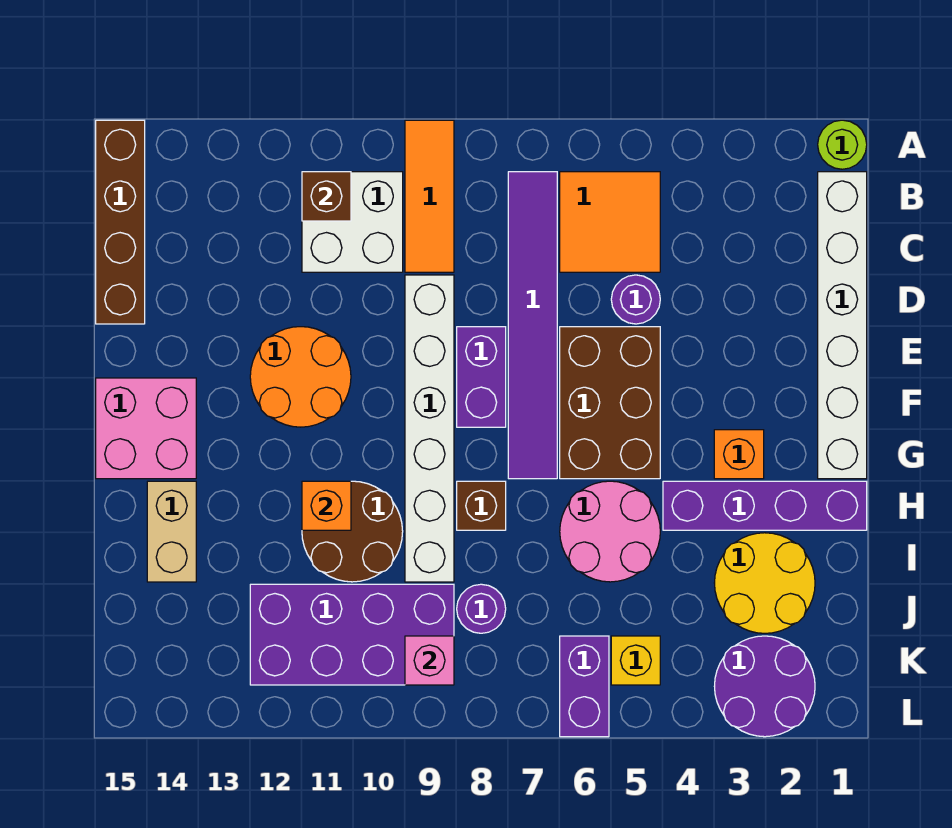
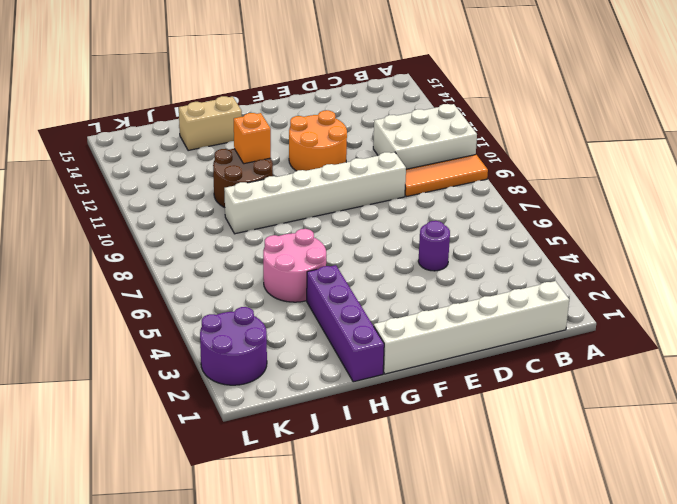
white 2x3 brick [373,104,477,169] -> white 2x2 brick [302,172,403,272]
none -> lime 1x1 round brick [818,120,867,169]
none -> brown 1x4 brick [96,120,145,324]
none -> orange 2x2 tile [560,172,660,272]

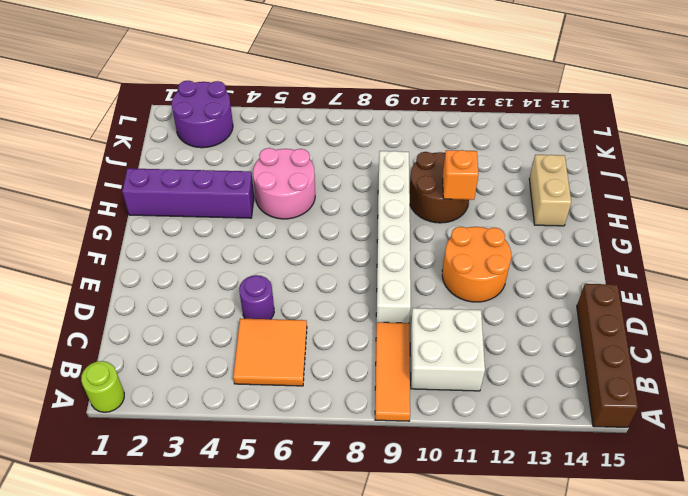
none -> white 1x6 brick [818,172,867,479]
none -> purple 1x6 tile [508,172,557,479]
none -> brown 2x3 brick [560,327,660,479]

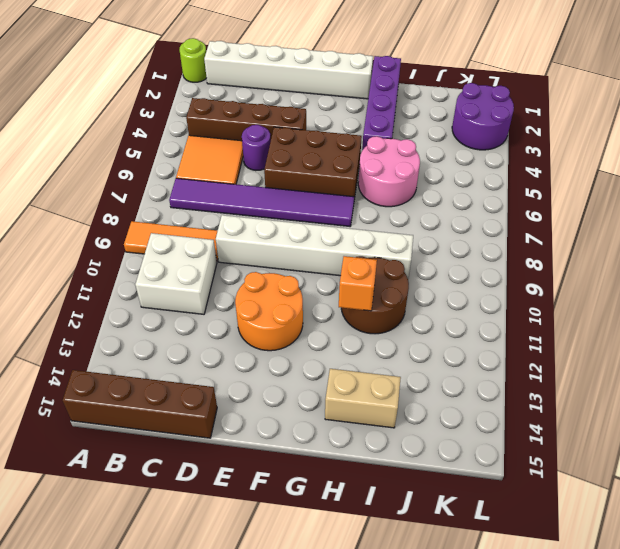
brown 1x4 brick [186,98,306,141] -> none
none -> purple 1x2 brick [457,327,506,427]
none -> pink 2x2 brick [96,378,196,479]
none -> orange 1x1 brick [714,430,764,479]

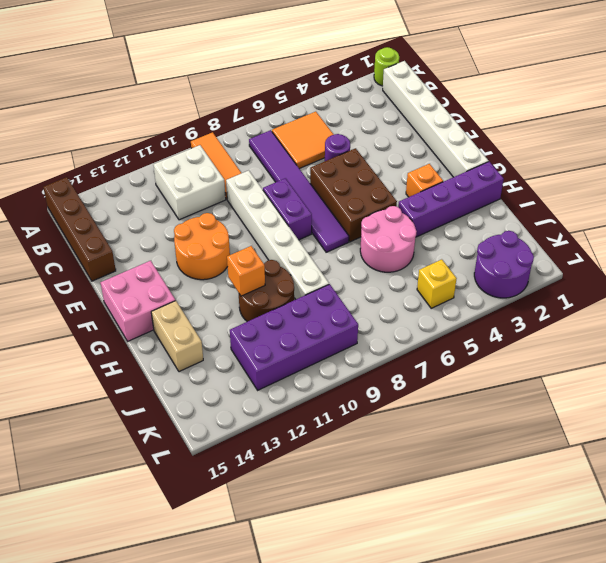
none -> brown 1x1 brick [457,481,506,530]
none -> yellow 2x2 round brick [715,533,815,633]
none -> purple 1x1 round brick [457,584,506,633]

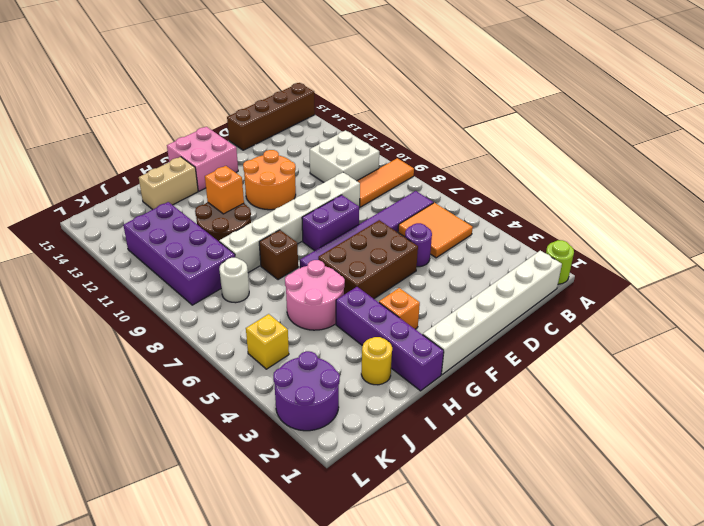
yellow 1x1 round brick [361,337,392,385] -> yellow 2x2 round brick [715,533,815,633]
white 1x1 round brick [219,258,249,303] -> purple 1x1 round brick [457,584,506,633]
none -> purple 1x2 brick [560,636,609,737]
none -> brown 1x1 brick [302,172,351,221]
none -> pink 1x1 brick [405,636,454,685]

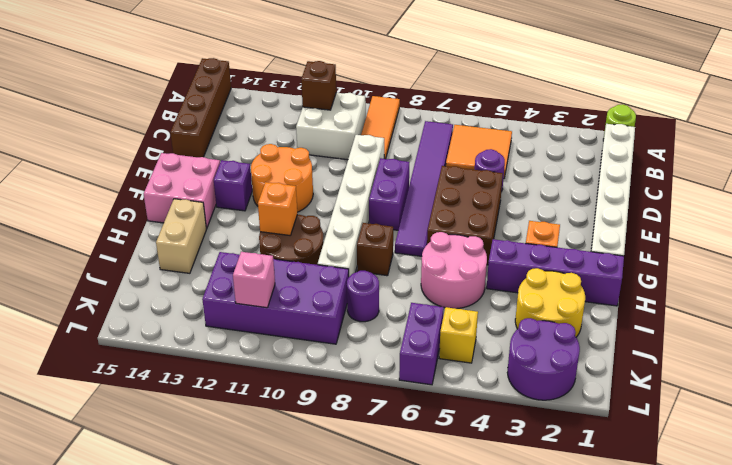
purple 1x1 brick [214,160,252,211] -> none
pink 1x1 brick [233,252,275,308] -> pink 1x1 brick moved to [405,636,454,685]

